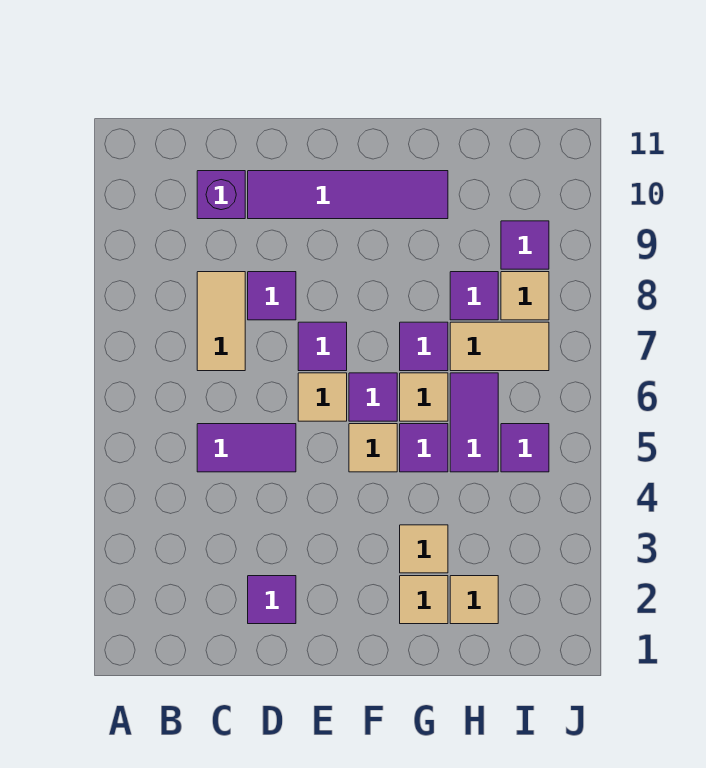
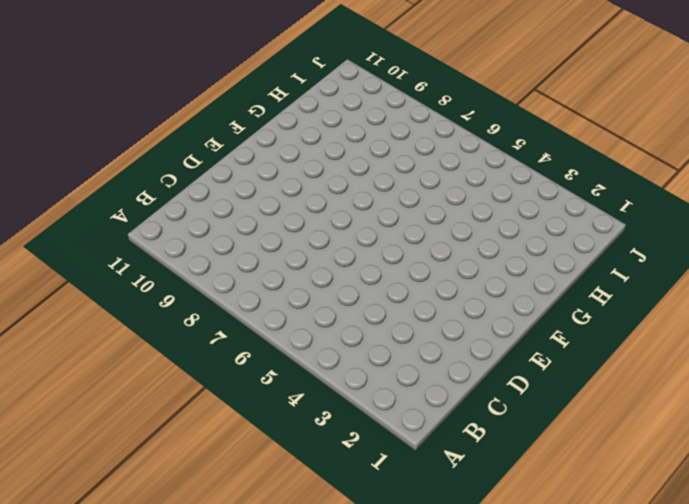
none -> purple 1x2 tile [197,424,296,472]
none -> tan 1x2 tile [197,272,245,371]
none -> purple 1x1 brick [197,171,245,219]

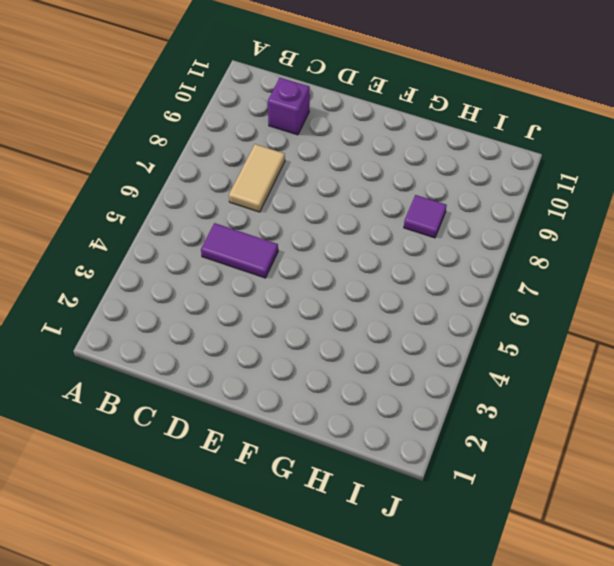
none -> purple 1x1 tile [248,576,296,624]
none -> purple 1x1 tile [248,272,296,320]
none -> purple 1x4 tile [248,171,448,219]

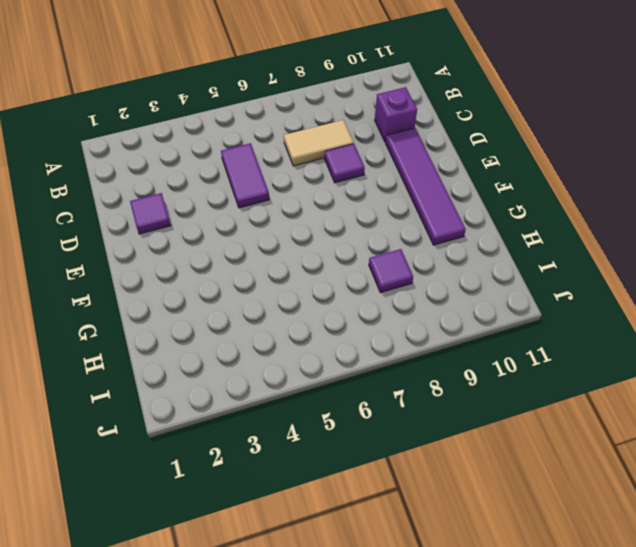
none -> tan 1x1 tile [298,373,347,421]
none -> purple 1x1 tile [298,322,347,371]
none -> tan 1x1 tile [349,424,397,472]

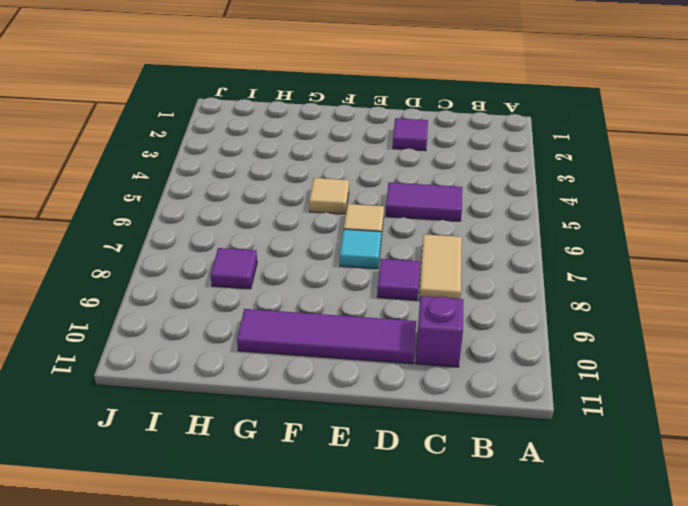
cyan 1x1 tile [340,229,381,269] -> purple 1x1 tile [298,322,347,371]
none -> purple 1x1 tile [349,373,397,421]
none -> tan 1x1 tile [400,576,448,624]
none -> tan 1x1 tile [400,525,448,573]

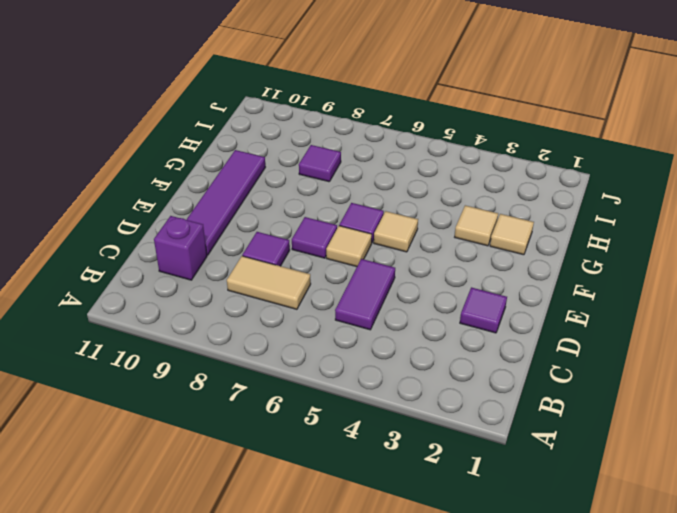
none -> purple 1x1 tile [400,424,448,472]
none -> tan 1x1 tile [400,373,448,421]
none -> purple 1x1 tile [400,322,448,371]

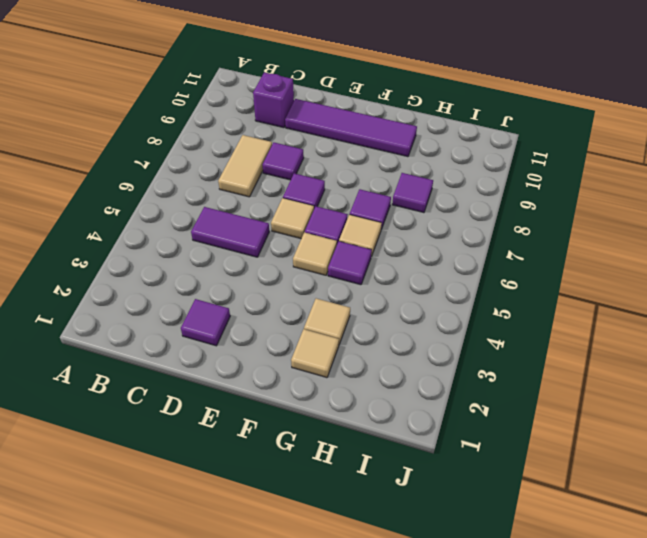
none -> tan 1x1 tile [450,576,498,624]
none -> purple 1x2 tile [450,373,498,472]
none -> tan 1x2 tile [450,322,549,371]

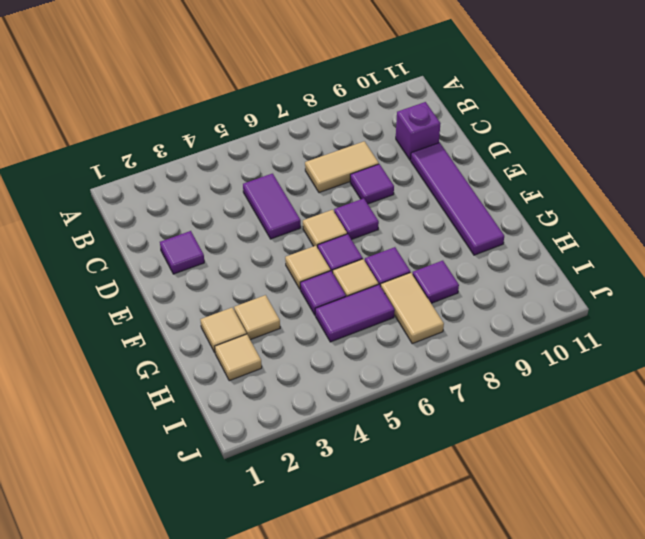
none -> purple 1x1 tile [501,424,549,472]
none -> tan 1x1 tile [501,272,549,320]
none -> purple 1x1 tile [501,221,549,269]

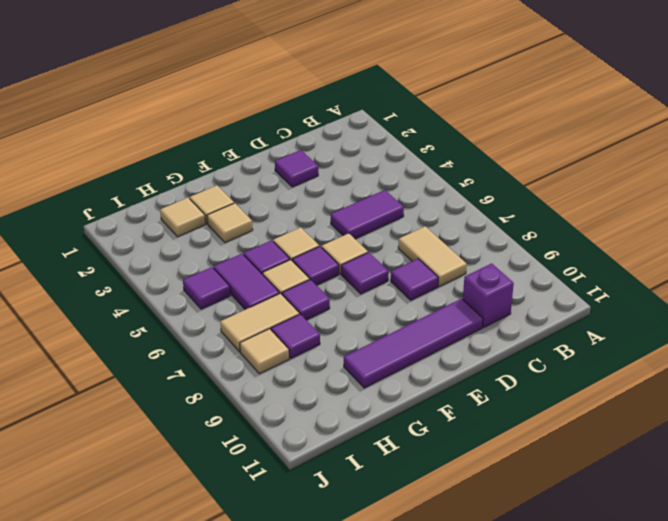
none -> purple 1x1 tile [501,221,549,269]

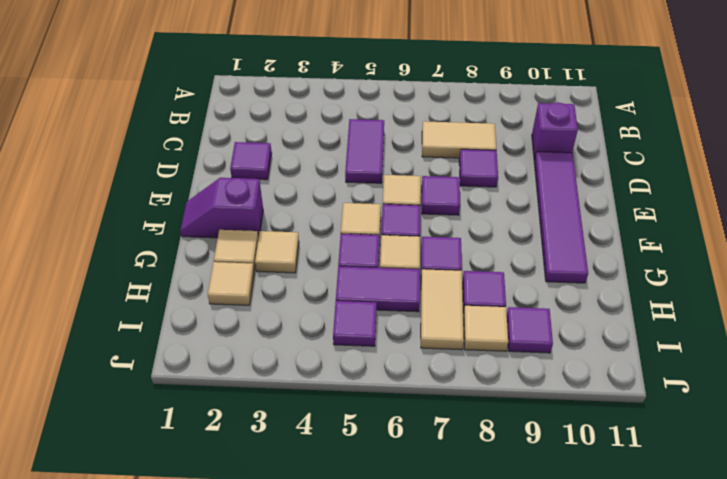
purple 1x2 slope [180,178,263,238] -> none

